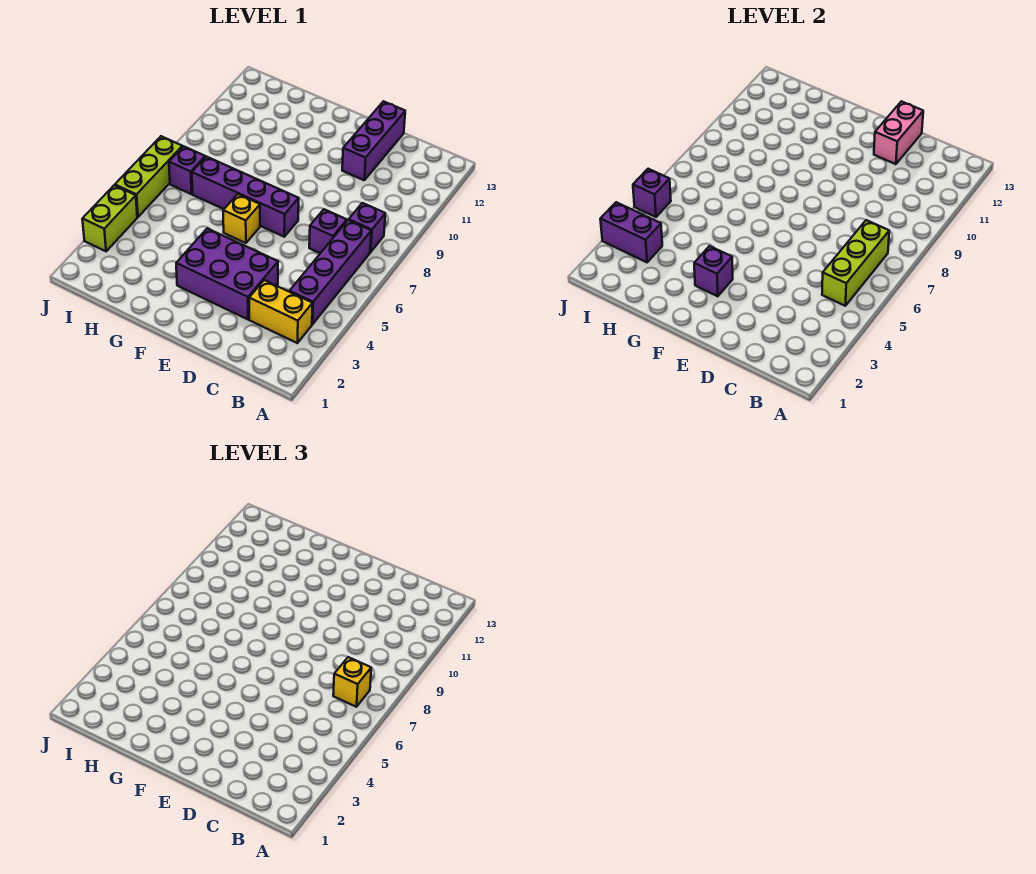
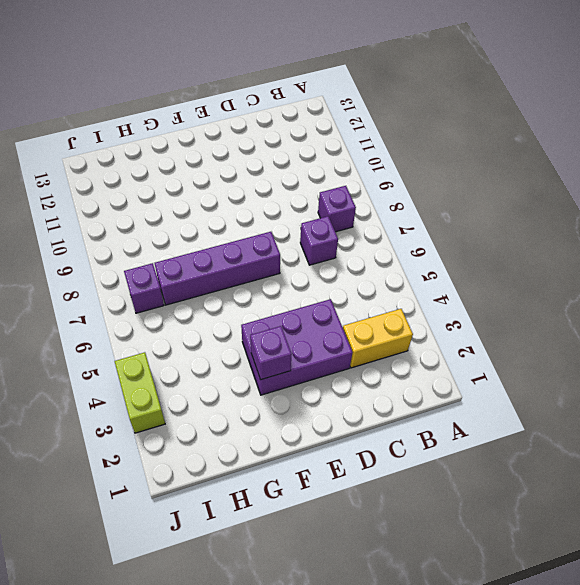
none -> purple 1x4 brick [289,220,371,324]
none -> purple 1x3 brick [342,101,405,180]
none -> yellow 1x1 brick [223,194,260,243]

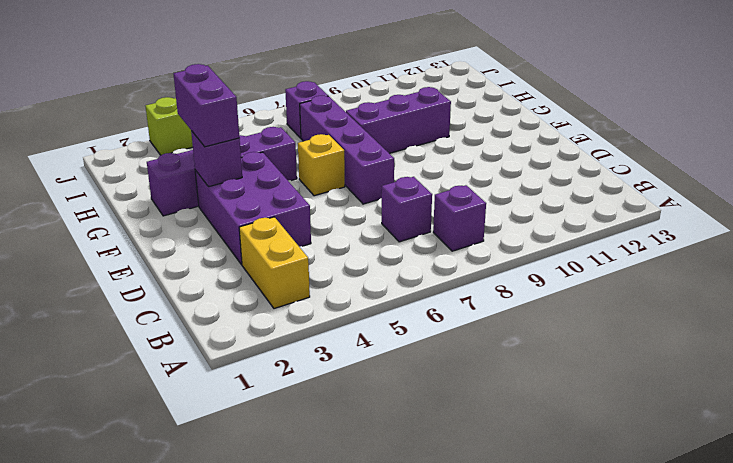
purple 1x2 brick [174,64,239,147] -> purple 1x2 brick moved to [600,202,662,262]
purple 1x4 brick [147,127,297,216] -> purple 1x4 brick moved to [289,220,371,324]
purple 1x3 brick [346,87,451,153] -> purple 1x3 brick moved to [342,101,405,180]
none -> lime 1x3 brick [115,136,182,217]
none -> lime 1x3 brick [822,220,889,306]
none -> pink 1x2 brick [874,101,923,164]

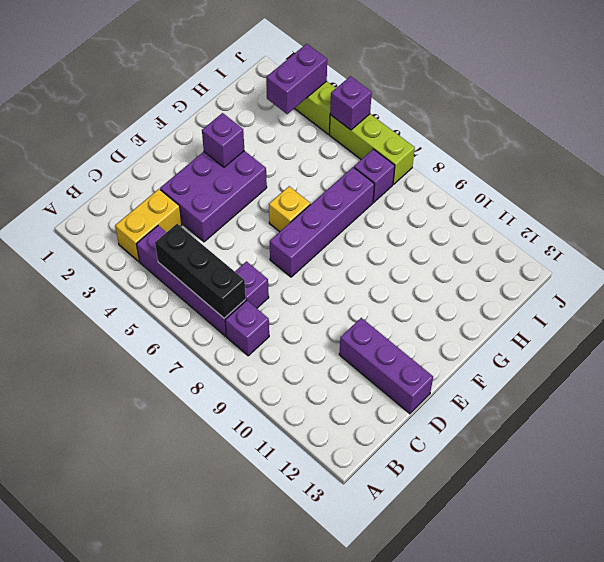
black 1x3 brick [155,224,246,318] -> lime 1x3 brick [822,220,889,306]
none -> pink 1x2 brick [874,101,923,164]
none -> yellow 1x1 brick [333,657,371,707]

